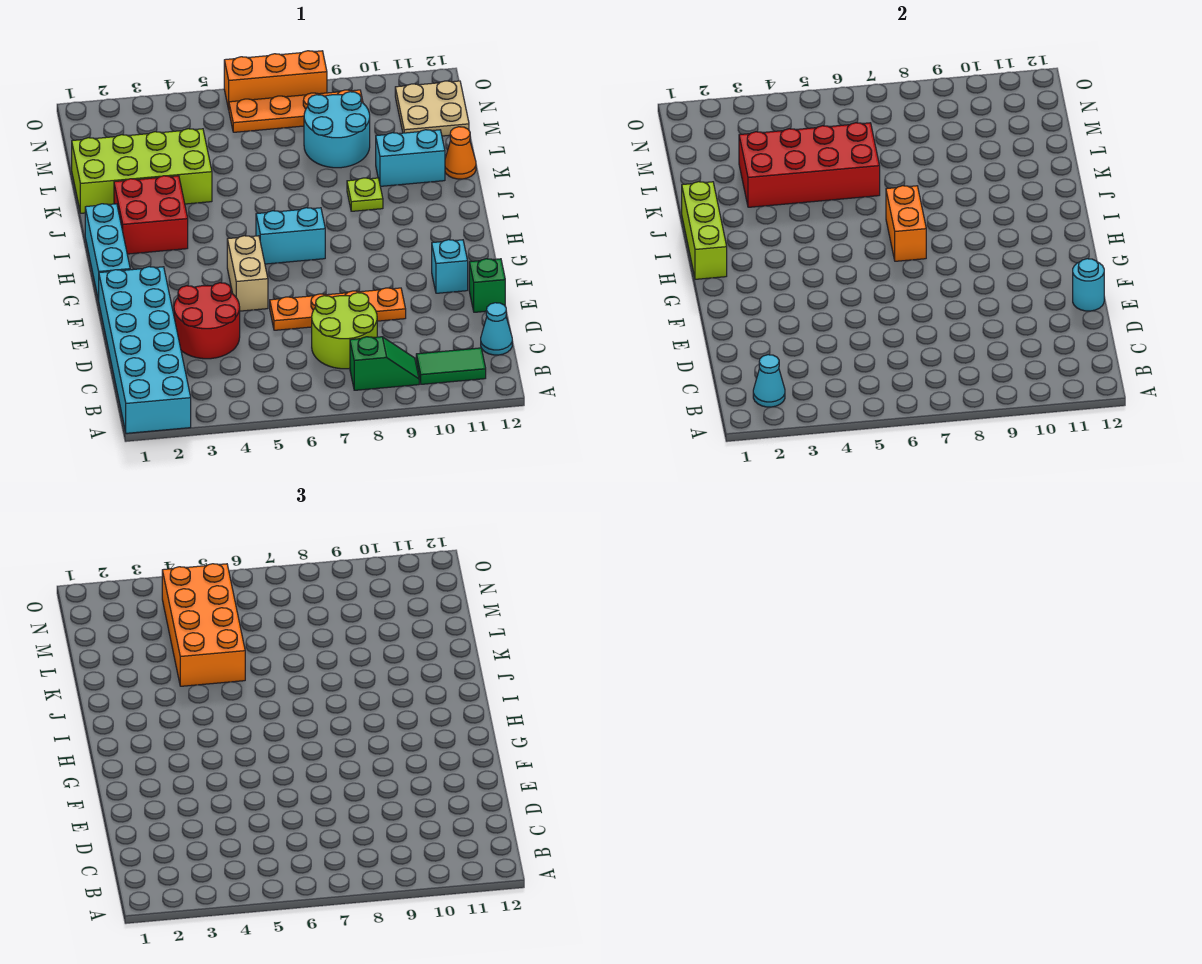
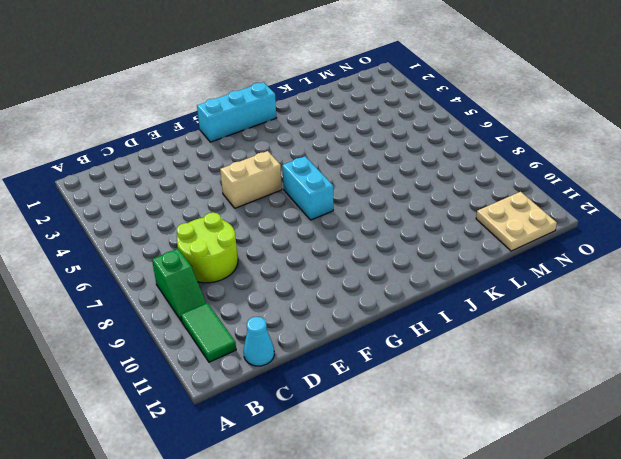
none -> cyan 2x6 brick [99,267,191,433]
none -> red 2x2 round brick [174,283,240,359]
none -> orange 1x4 plate [270,288,406,330]

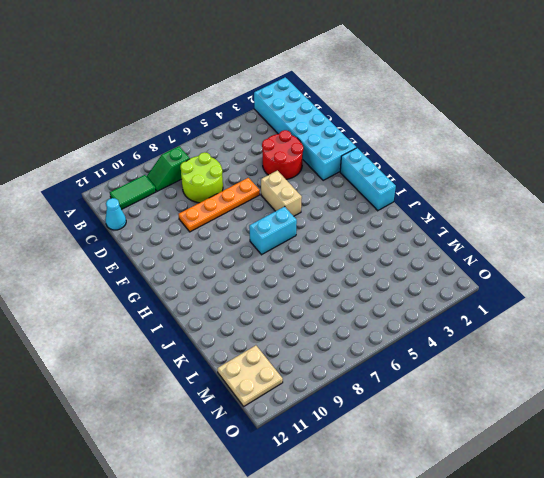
none -> green 1x1 brick [469,259,505,312]
none -> cyan 1x1 brick [432,240,468,293]
none -> red 2x2 brick [114,176,188,254]

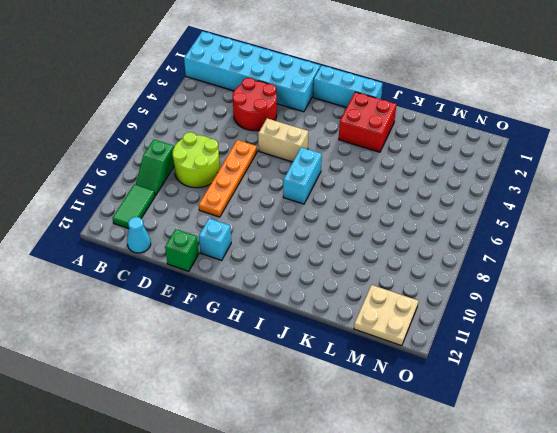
none -> lime 1x1 plate [347,178,383,211]
none -> lime 2x4 brick [72,129,212,213]
none -> cyan 1x2 brick [376,130,445,186]

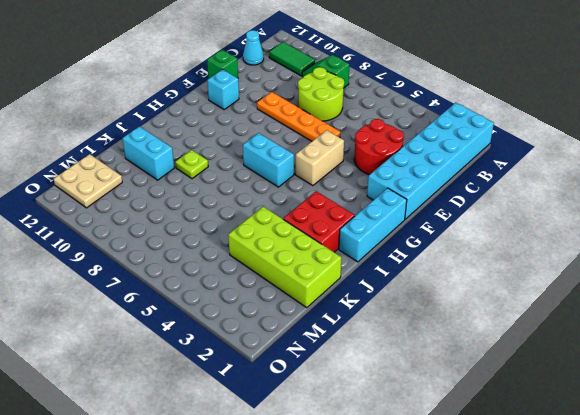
none -> orange 1x1 cone [445,127,476,179]
none -> cyan 2x2 round brick [304,92,370,168]
none -> orange 1x4 plate [229,90,363,132]

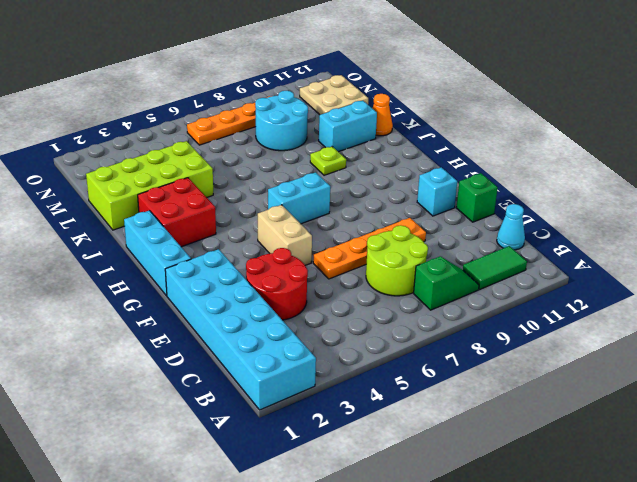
none -> orange 1x3 brick [224,51,327,109]
none -> cyan 1x1 cone [753,355,785,407]
none -> cyan 1x1 round brick [1073,259,1104,311]

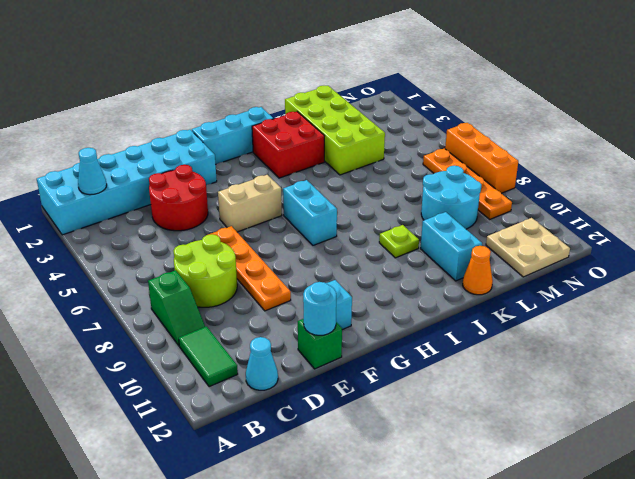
none -> lime 1x3 brick [682,182,727,279]
none -> orange 1x2 brick [886,186,926,261]
none -> red 2x4 brick [739,123,880,207]

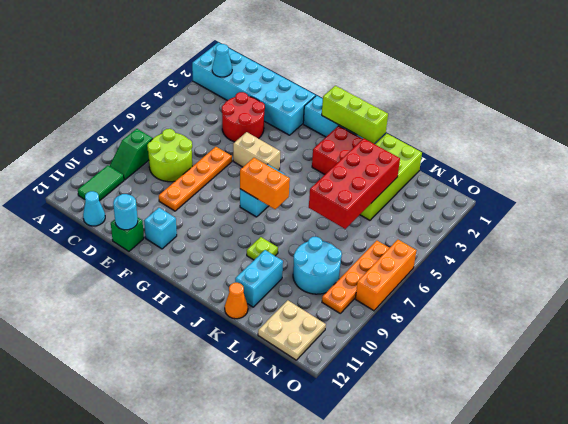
none -> orange 2x4 brick [162,564,245,686]

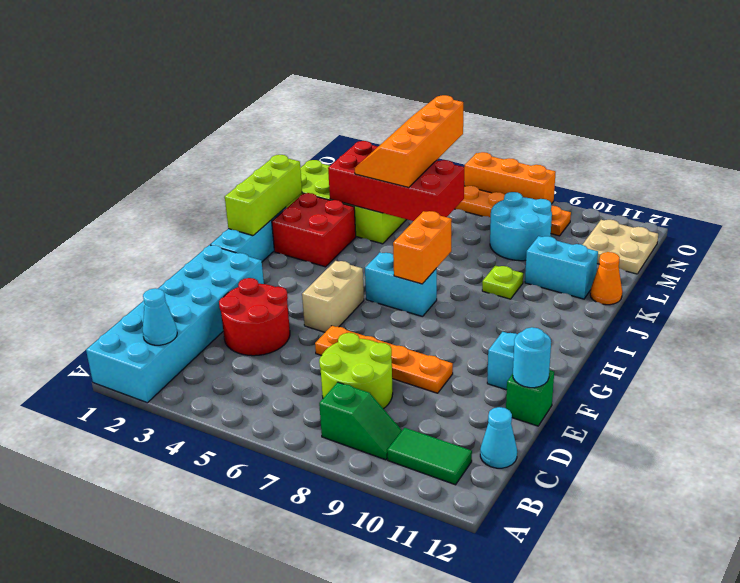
orange 2x4 slope [355,95,463,187] -> orange 2x4 brick [162,564,245,686]

